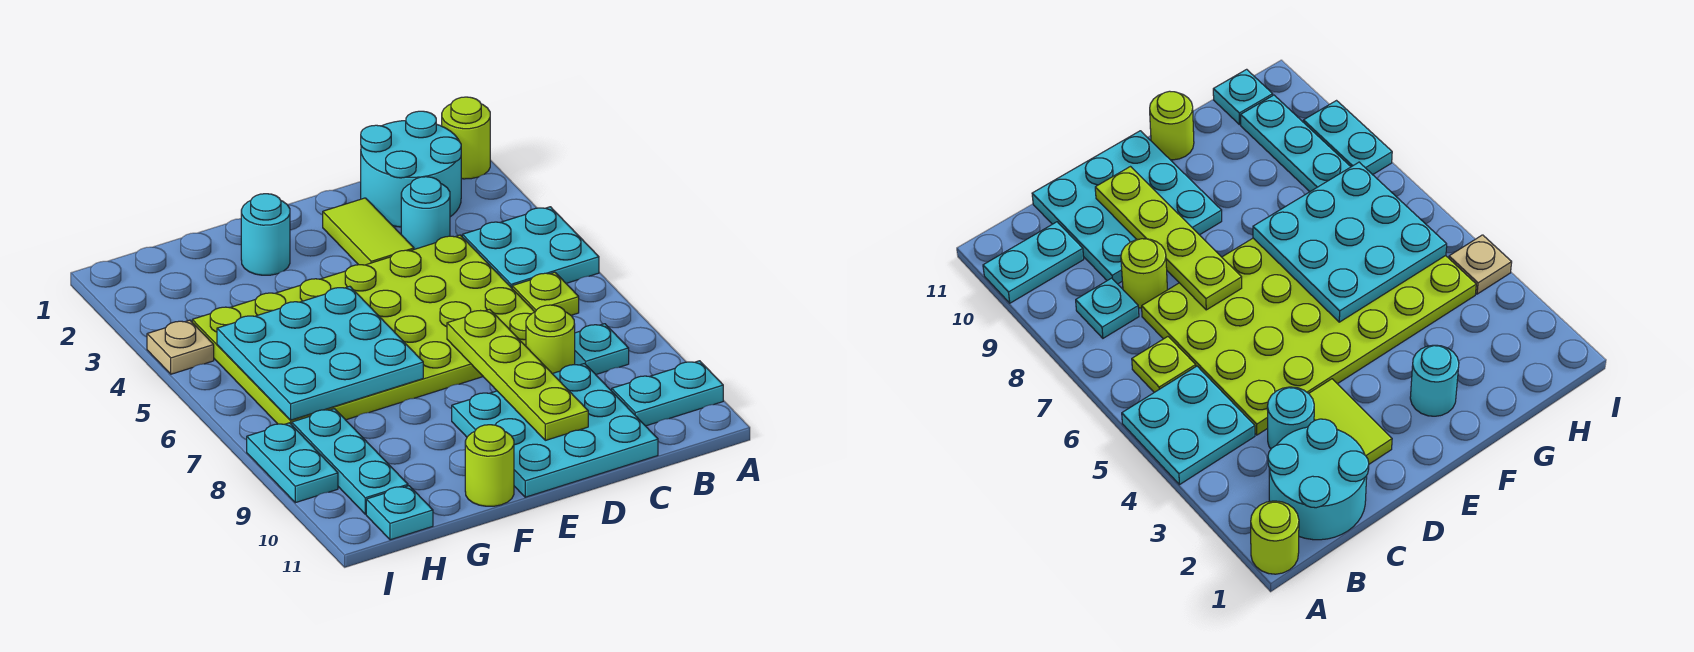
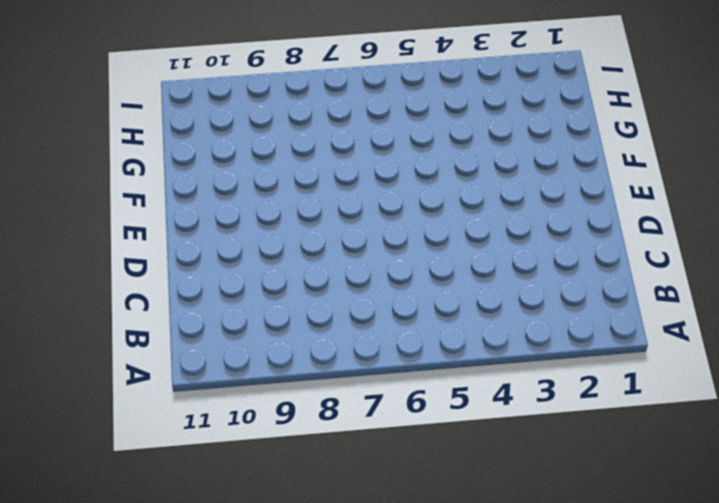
none -> lime 1x1 round brick [442,97,490,179]
none -> cyan 2x2 plate [462,207,599,288]
none -> cyan 1x2 plate [612,361,723,426]

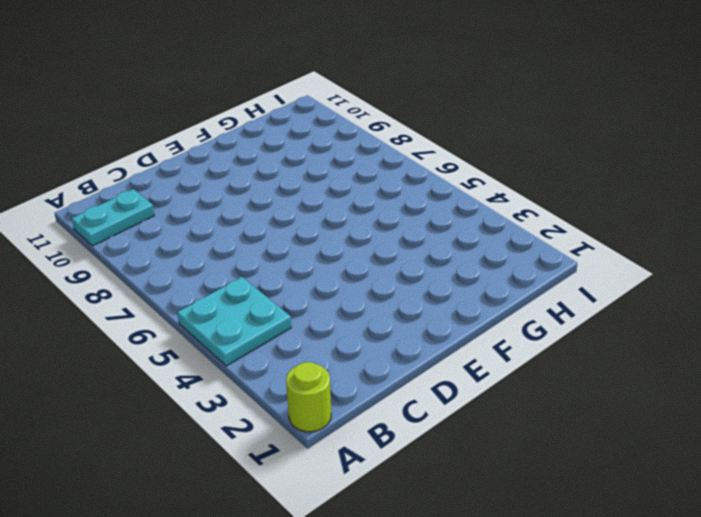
none -> cyan 2x2 round brick [361,111,461,227]
none -> lime 1x1 plate [512,272,579,315]
none -> cyan 1x1 plate [575,324,629,374]

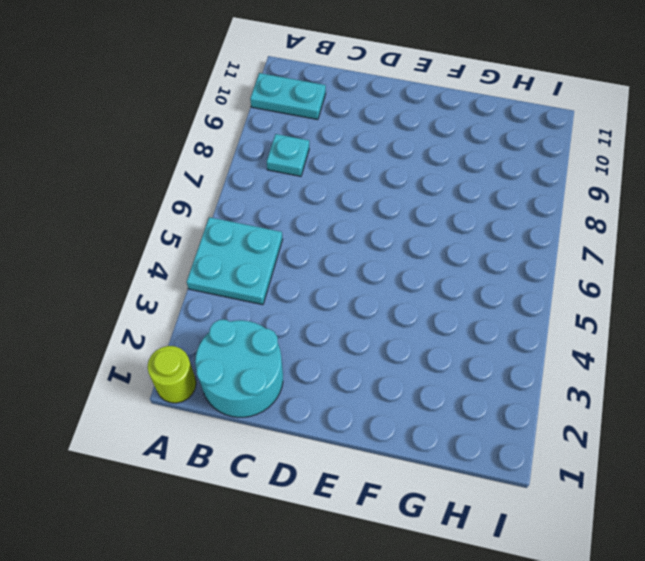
none -> lime 1x1 plate [512,272,579,315]
none -> cyan 1x1 round brick [401,177,450,249]
none -> lime 4x6 plate [192,235,534,425]

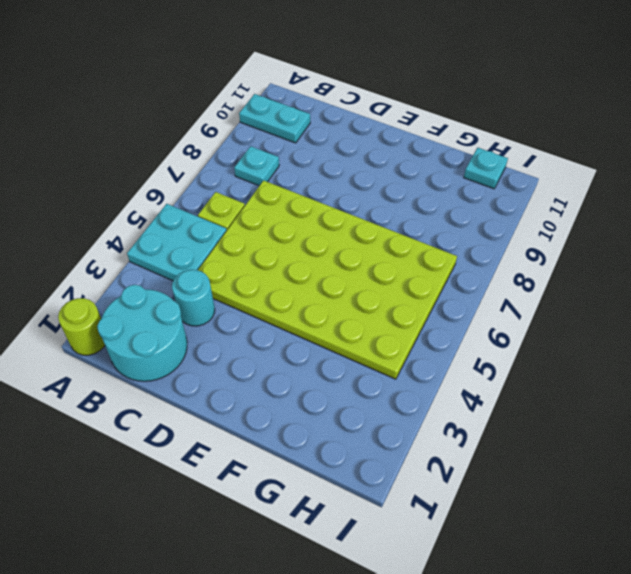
none -> lime 1x1 round brick [526,305,575,373]
none -> cyan 3x3 plate [452,363,658,497]
none -> lime 1x2 tile [323,198,414,265]

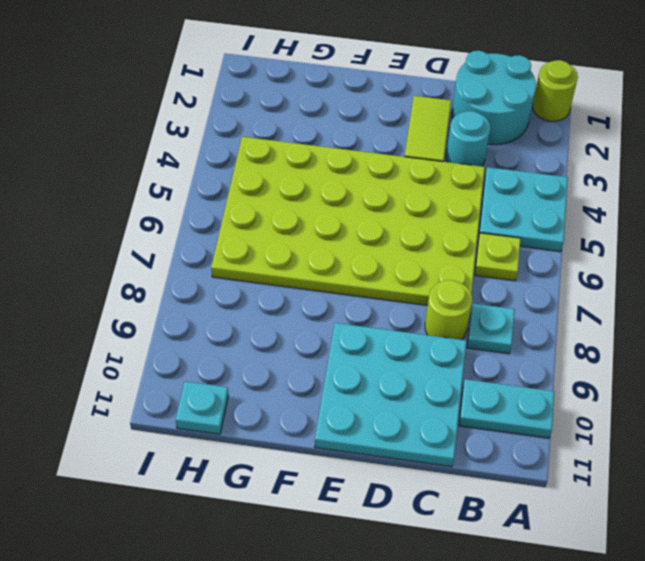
none -> cyan 1x1 round brick [241,194,290,275]
none -> lime 1x1 round brick [465,425,514,506]
none -> cyan 1x3 plate [292,409,408,514]

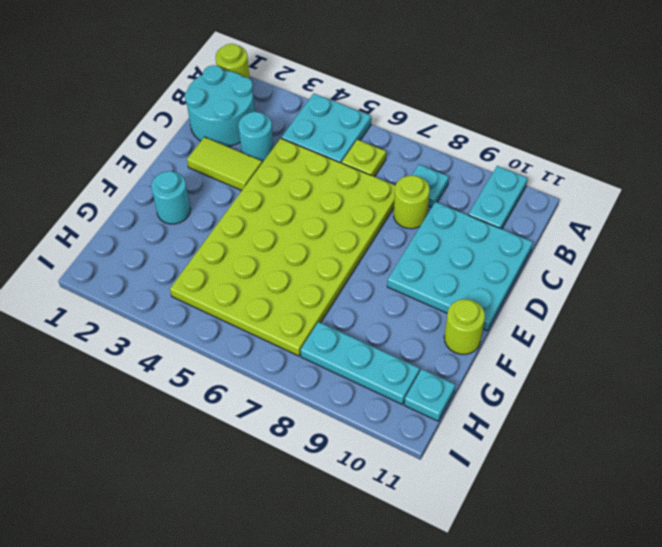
none -> tan 1x1 plate [147,320,214,374]
none -> cyan 1x2 plate [247,423,338,503]
none -> lime 1x4 plate [447,309,588,440]

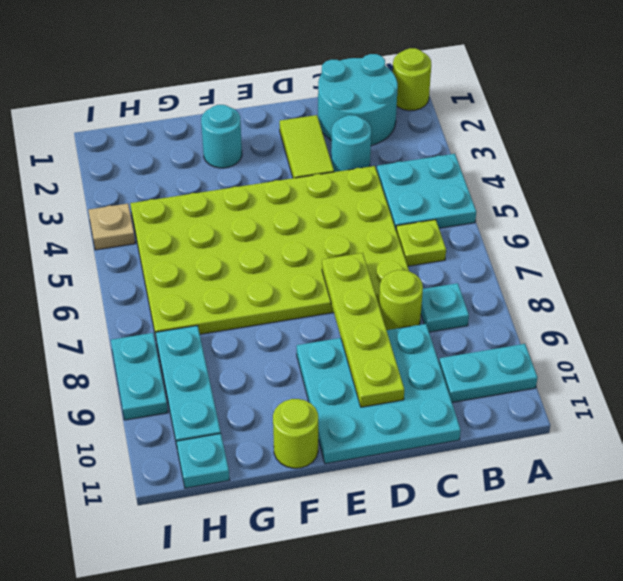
none -> cyan 3x3 plate [217,286,423,420]

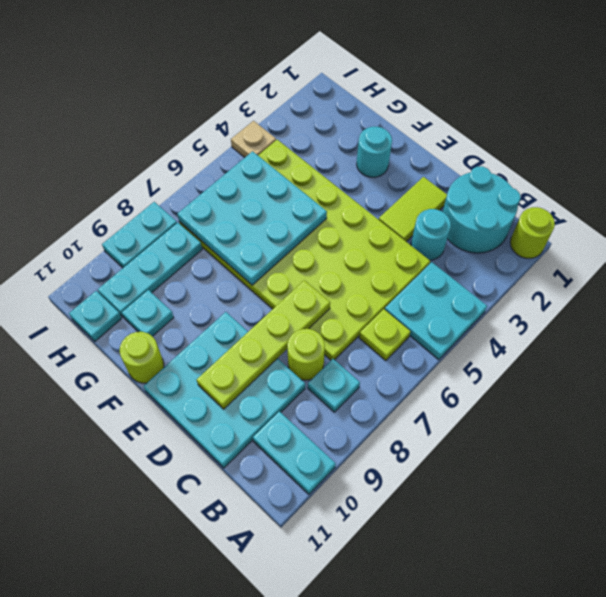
cyan 1x1 plate [122,290,174,336] -> none

